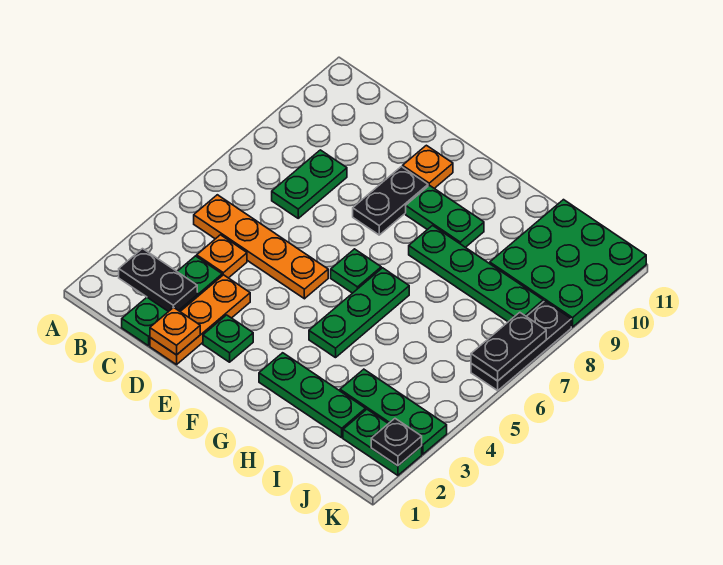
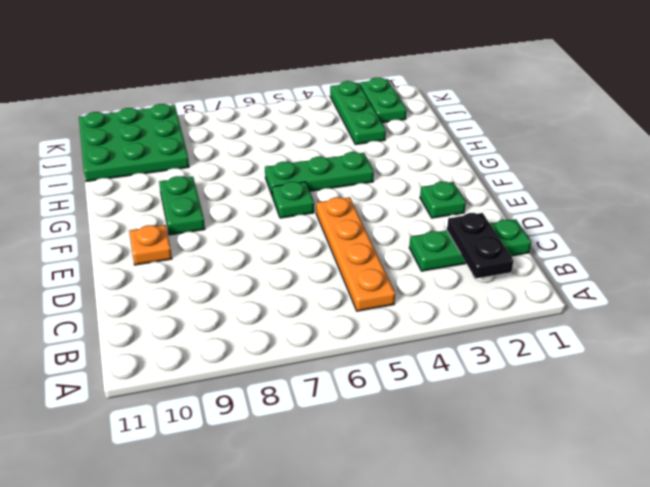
none -> orange 1x1 plate [197,235,247,278]
none -> green 1x2 plate [272,150,347,218]
none -> orange 1x3 plate [150,275,250,365]

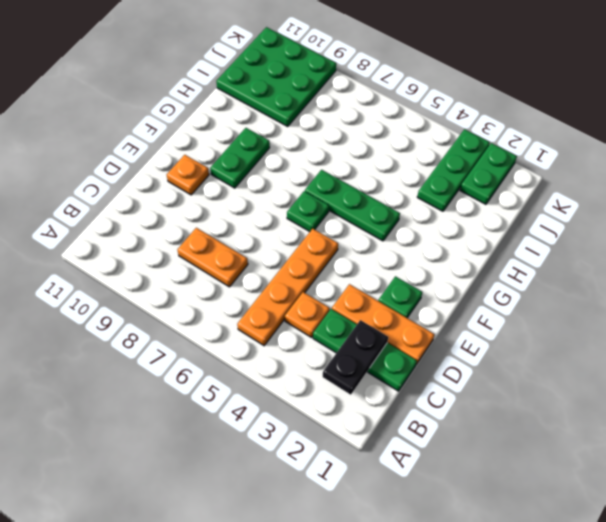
orange 1x2 plate [178,228,248,287] -> green 1x2 plate [272,150,347,218]
none -> black 1x2 plate [353,167,428,235]
none -> green 1x3 plate [259,353,366,438]
none -> green 1x4 plate [409,226,543,322]

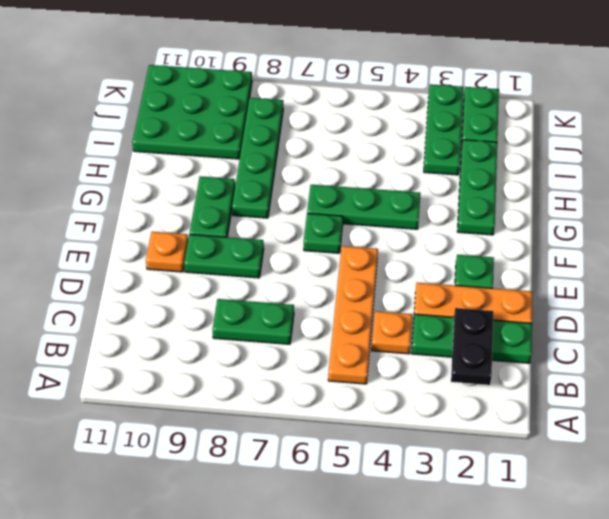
green 1x2 plate [184,234,264,278] -> black 1x2 plate [353,167,428,235]
none -> black 1x3 plate [471,301,571,390]
none -> orange 1x1 plate [150,307,200,355]
none -> black 1x1 plate [371,419,422,466]

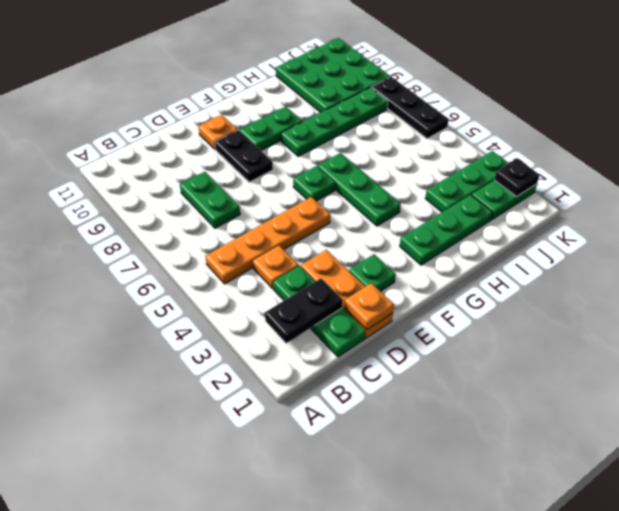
none -> black 1x2 plate [471,312,546,381]

